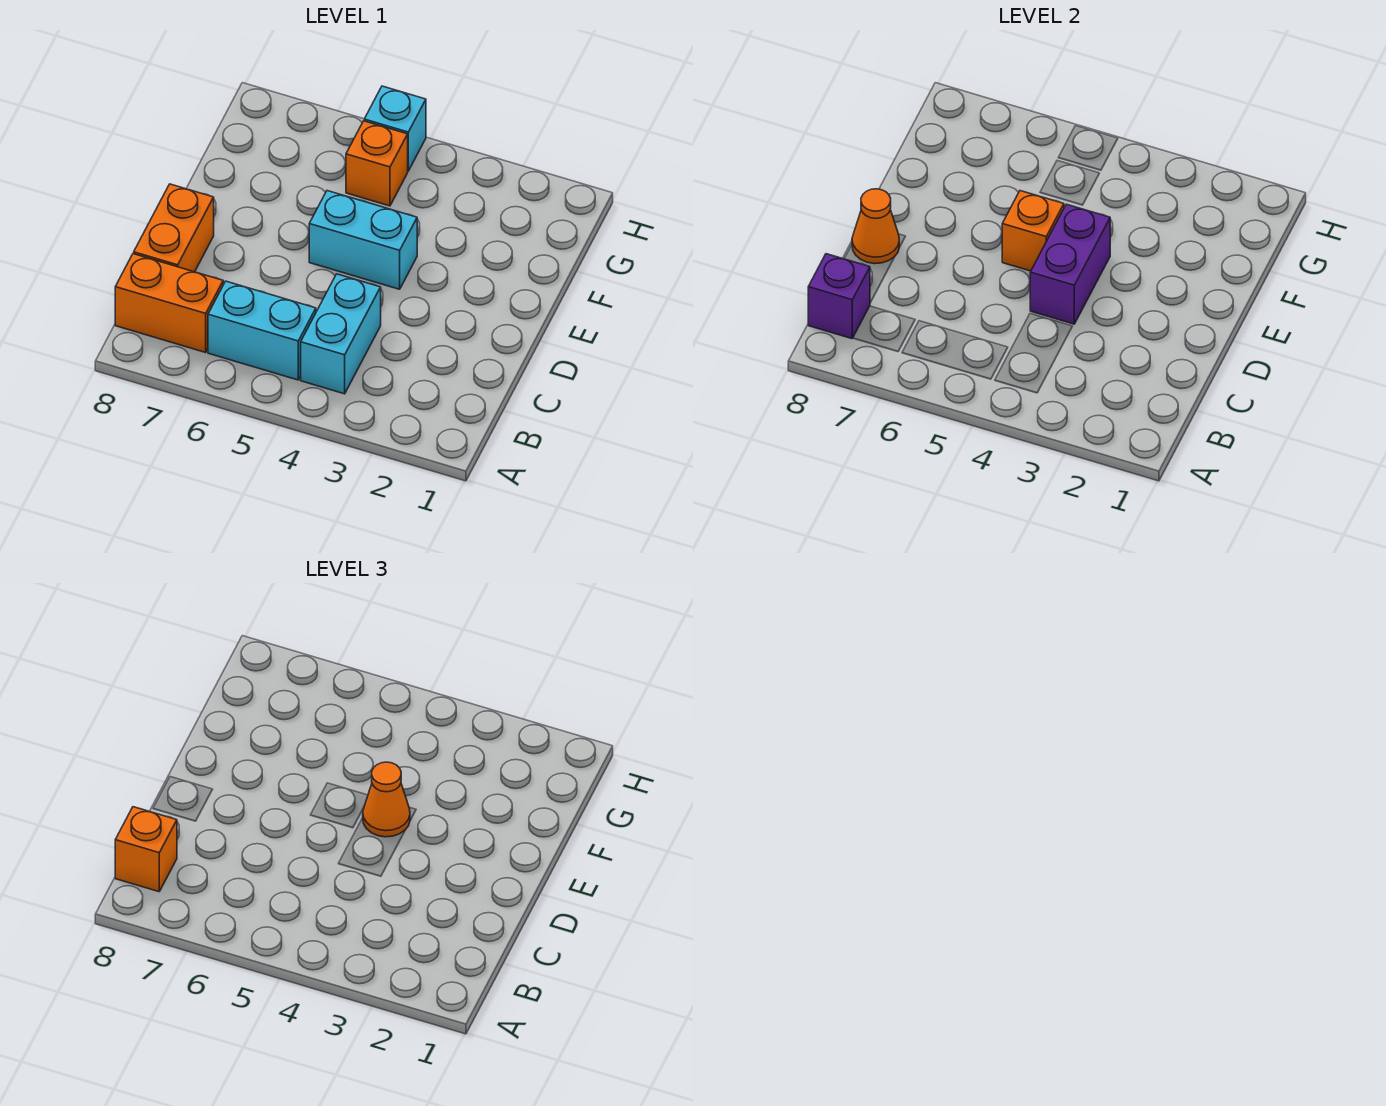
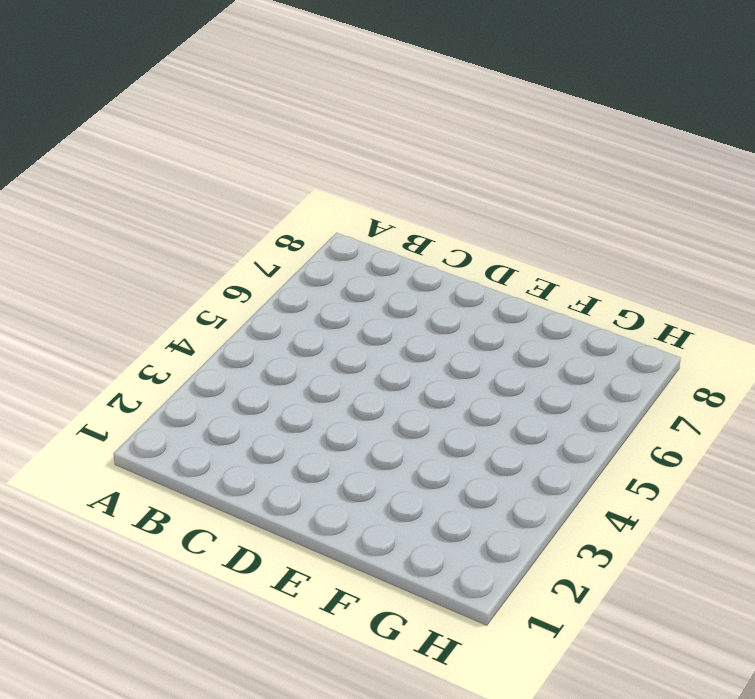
none -> cyan 1x2 brick [301,274,381,394]
none -> cyan 1x2 brick [208,281,316,380]
none -> orange 1x2 brick [115,254,223,352]

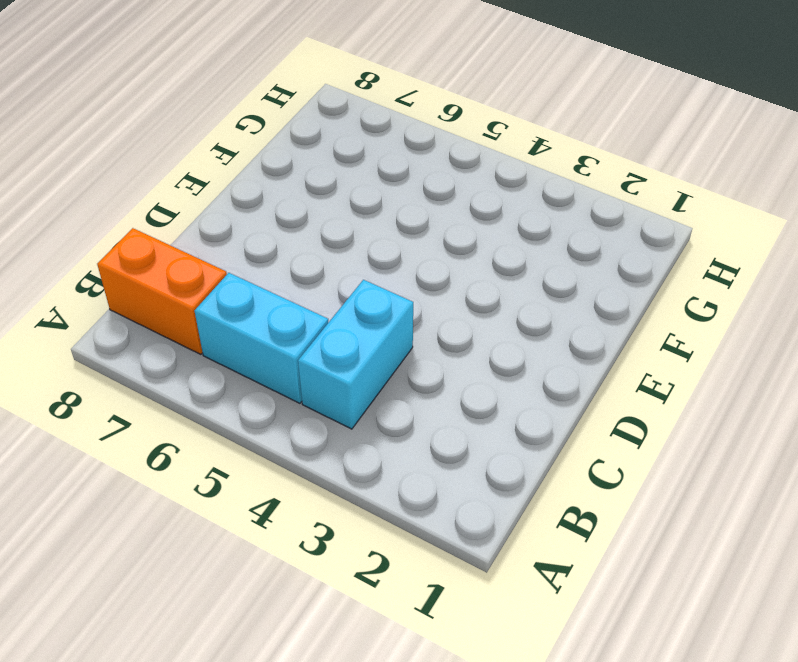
none -> orange 1x2 brick [134,184,214,272]
none -> cyan 1x2 brick [309,191,417,289]
none -> orange 1x1 brick [346,121,408,206]

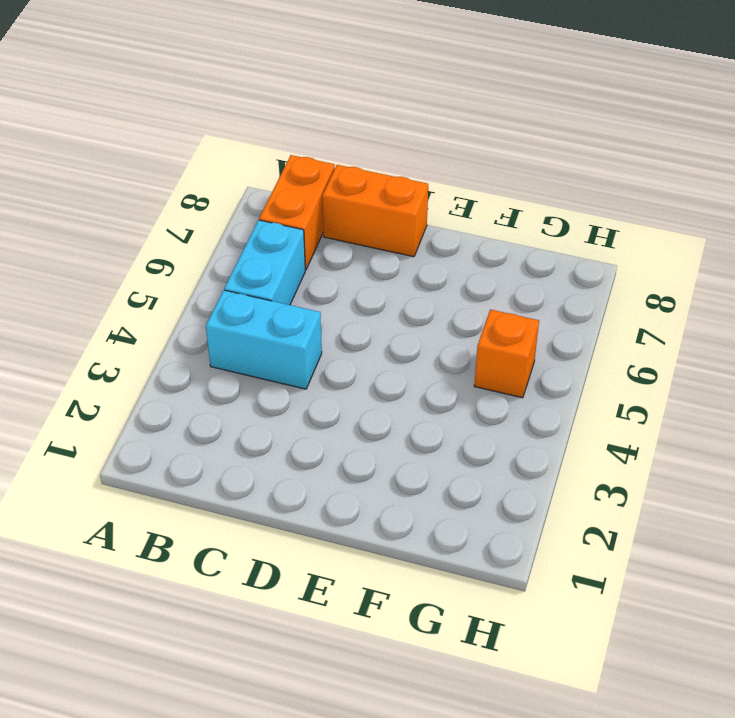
none -> cyan 1x2 brick [309,191,417,289]
none -> cyan 1x1 brick [364,86,426,171]
none -> purple 1x1 brick [808,254,870,339]

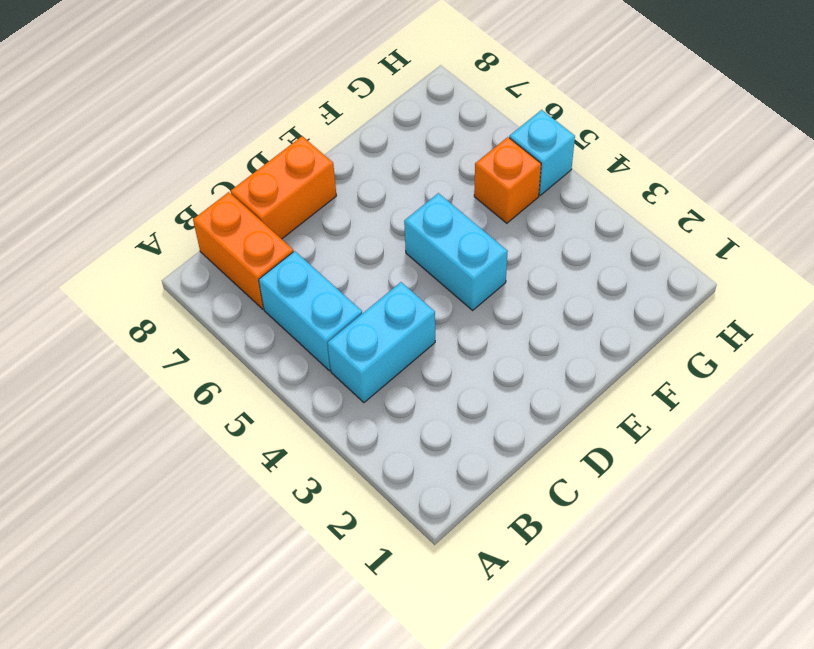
none -> purple 1x1 brick [808,254,870,339]
none -> purple 1x2 brick [1030,204,1110,324]
none -> orange 1x1 cone [852,189,900,264]

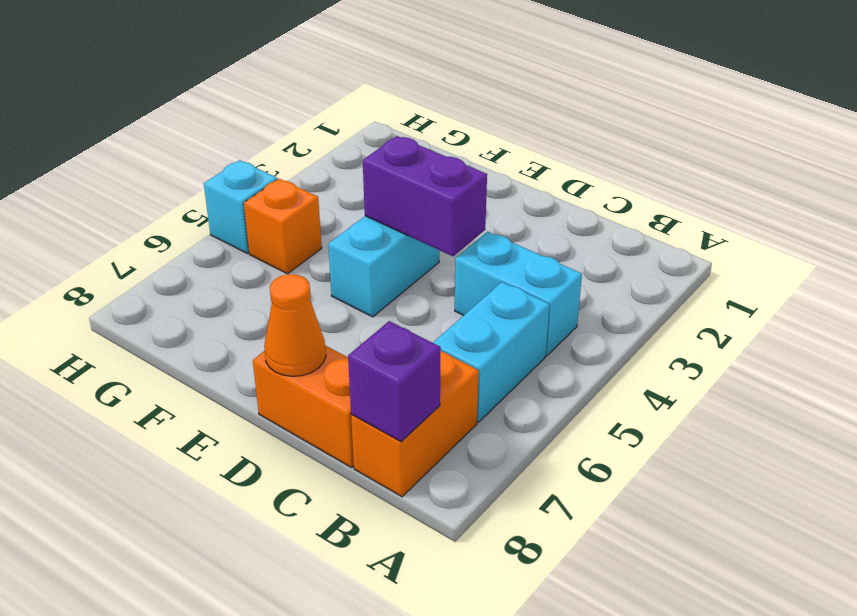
none -> orange 1x1 brick [1002,191,1064,271]
none -> orange 1x1 brick [115,807,177,892]
none -> orange 1x1 cone [363,762,410,837]

